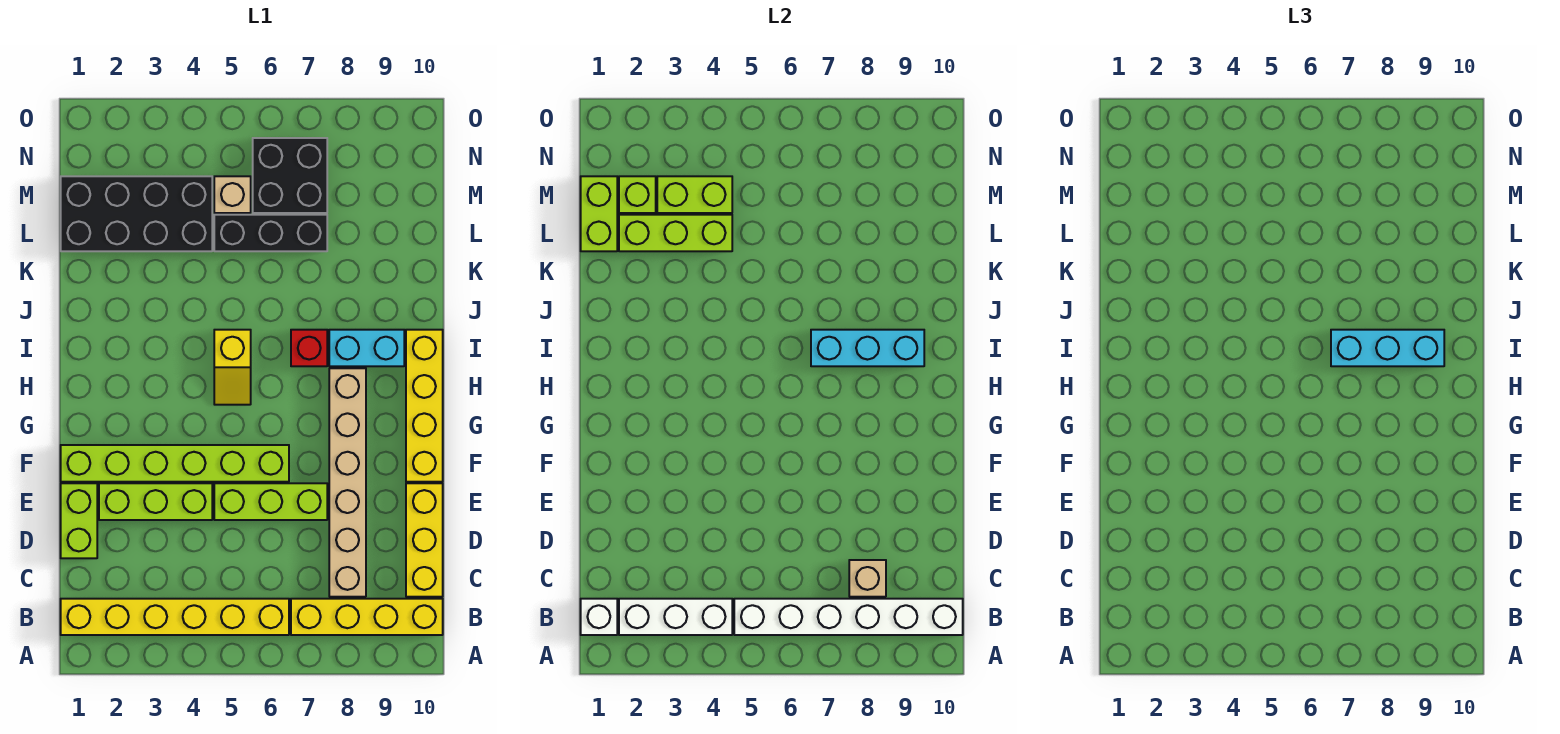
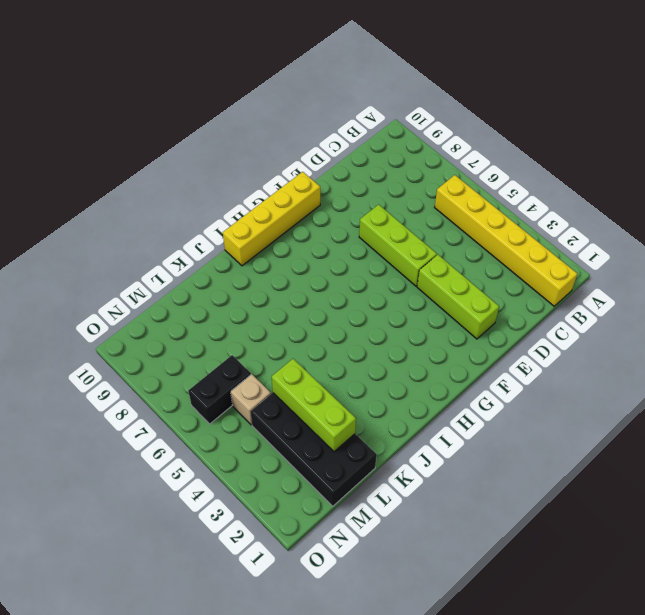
black 1x2 brick [188,355,251,424] -> black 2x2 brick [253,138,327,213]
none -> yellow 1x4 brick [291,599,443,635]
none -> tan 1x6 brick [329,368,366,597]
none -> yellow 1x3 brick [406,483,443,597]

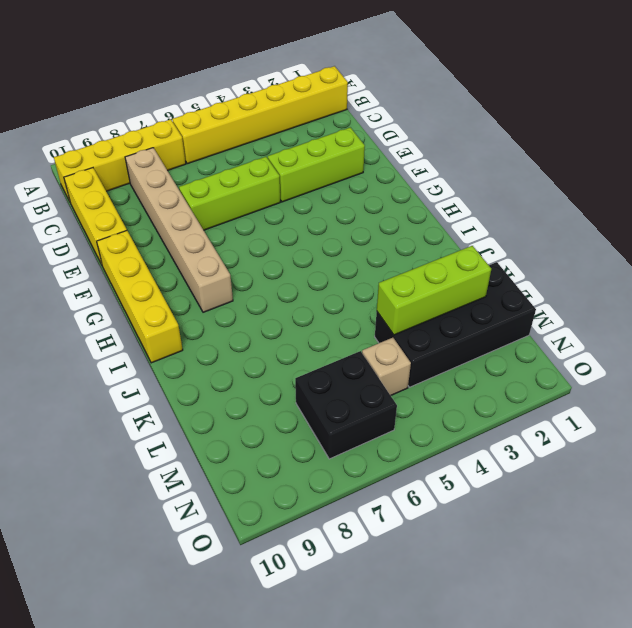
none -> lime 1x2 brick [61,483,97,558]
none -> lime 1x6 brick [61,445,289,482]
none -> yellow 1x2 slope [214,330,251,405]

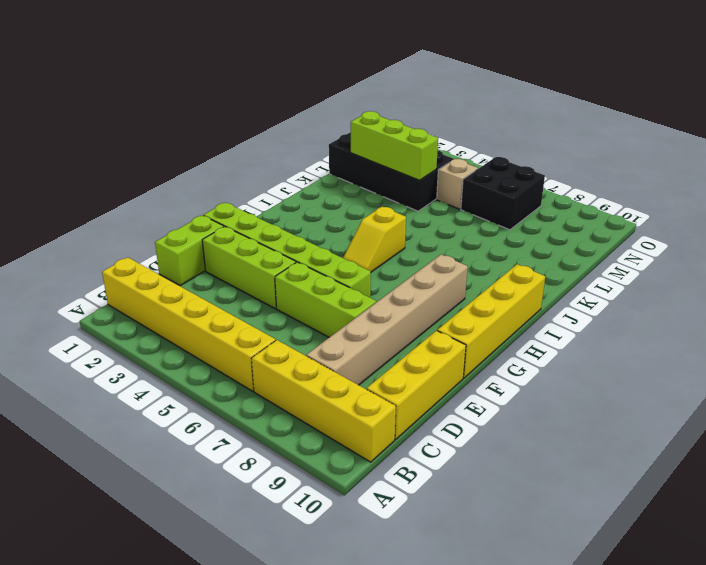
none -> red 1x1 brick [291,330,327,366]
none -> cyan 1x2 brick [329,330,404,366]
none -> black 1x3 brick [214,215,327,251]

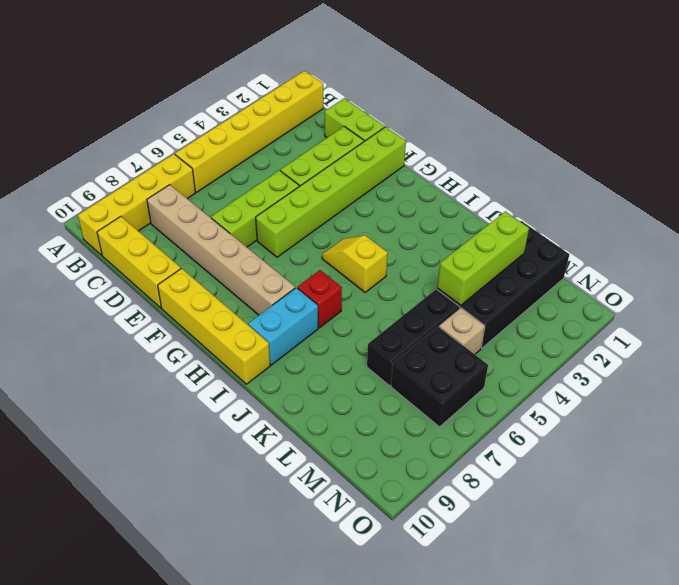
none -> white 1x1 brick [581,599,617,635]
none -> white 1x3 brick [619,599,732,635]
none -> white 1x6 brick [734,599,963,635]

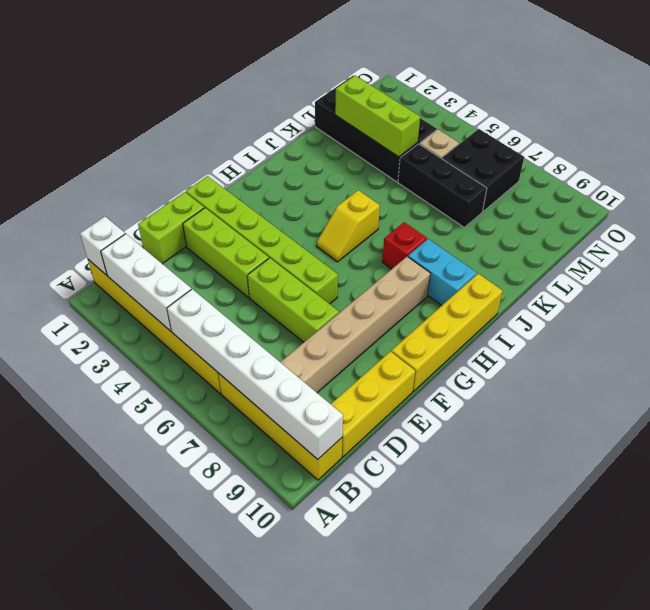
none -> tan 1x1 brick [849,560,886,597]
none -> cyan 1x3 brick [811,330,924,366]
none -> lime 1x2 brick [581,176,617,251]

